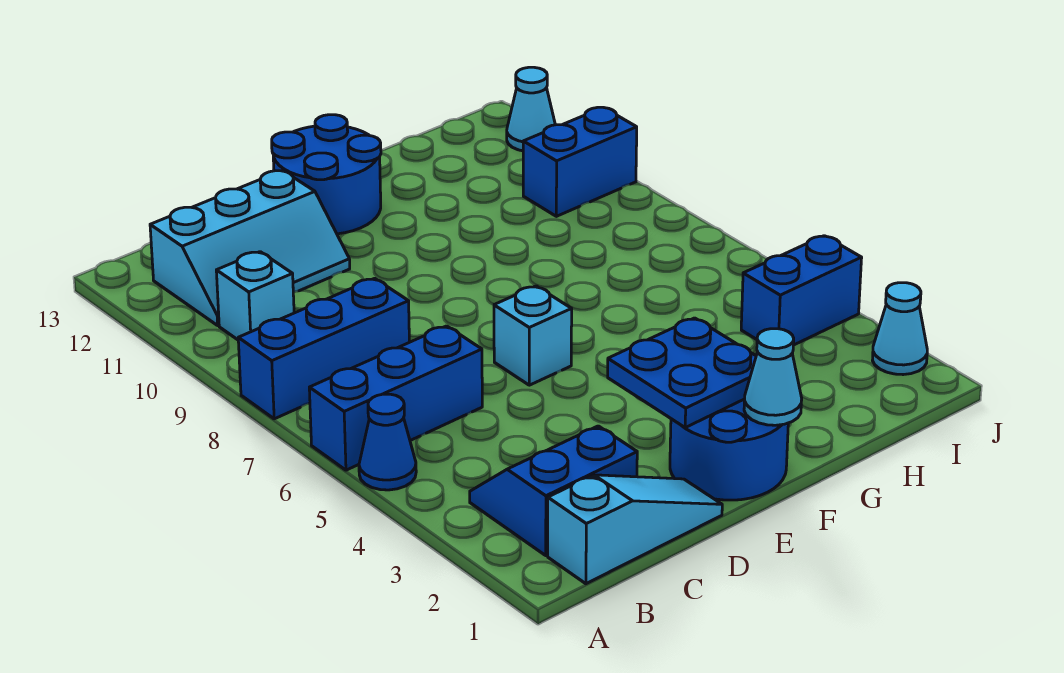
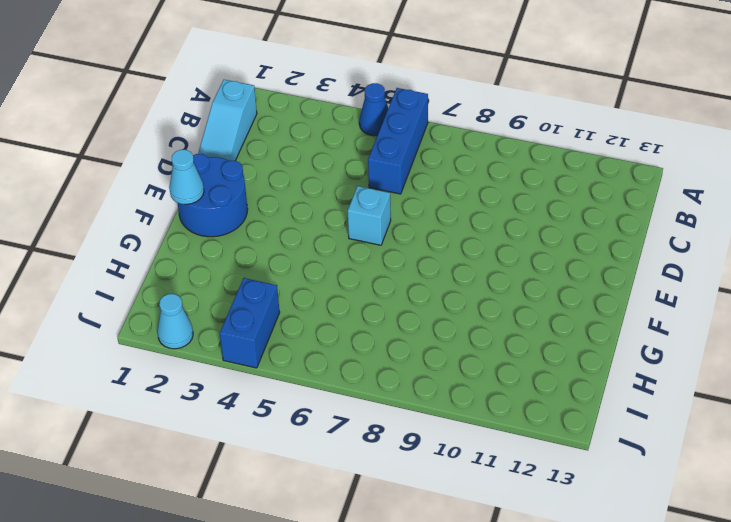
none -> blue 1x3 brick [238,278,409,419]
none -> blue 2x2 slope [470,426,637,555]
none -> cyan 1x1 brick [216,252,294,340]

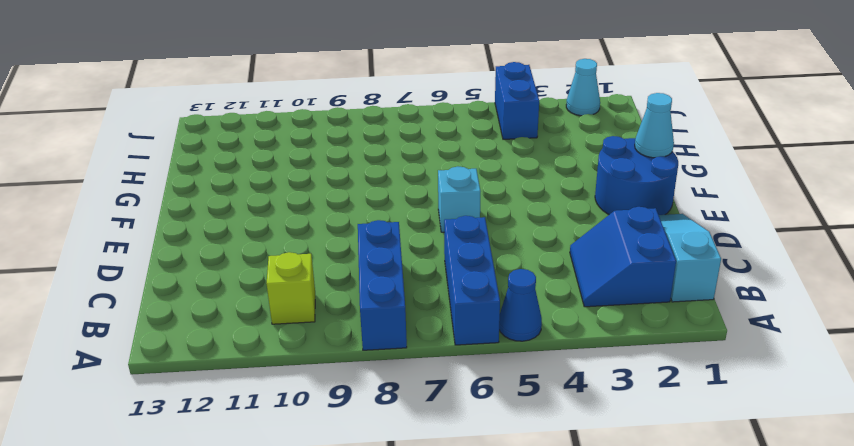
lime 1x1 brick [266,252,315,324] -> cyan 1x1 brick [216,252,294,340]
none -> cyan 2x3 slope [150,171,350,325]
none -> blue 2x2 round brick [272,115,381,234]
none -> blue 1x2 brick [523,107,637,216]

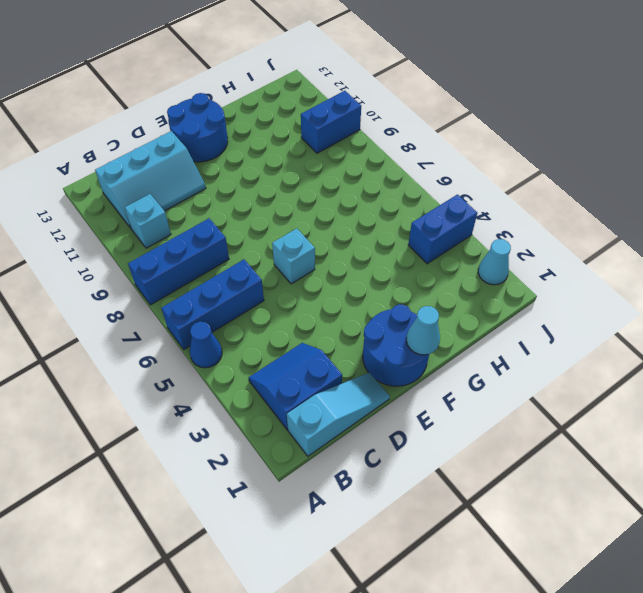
none -> cyan 1x1 cone [507,67,555,151]
none -> blue 2x2 plate [608,318,756,427]

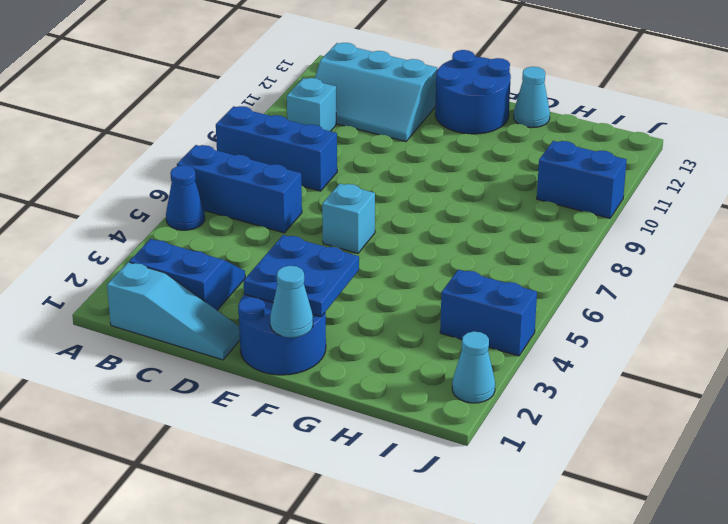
cyan 1x1 cone [514,67,550,128] -> cyan 1x1 cone moved to [507,67,555,151]

